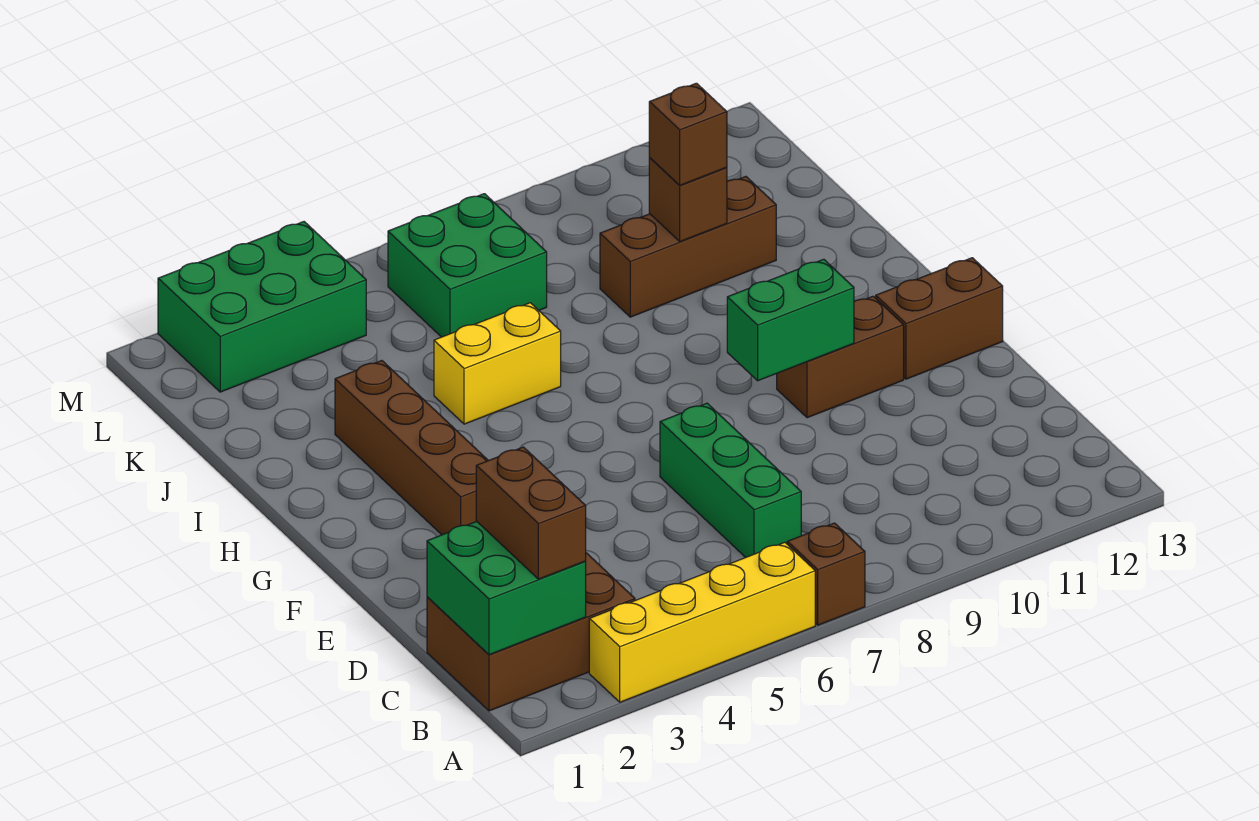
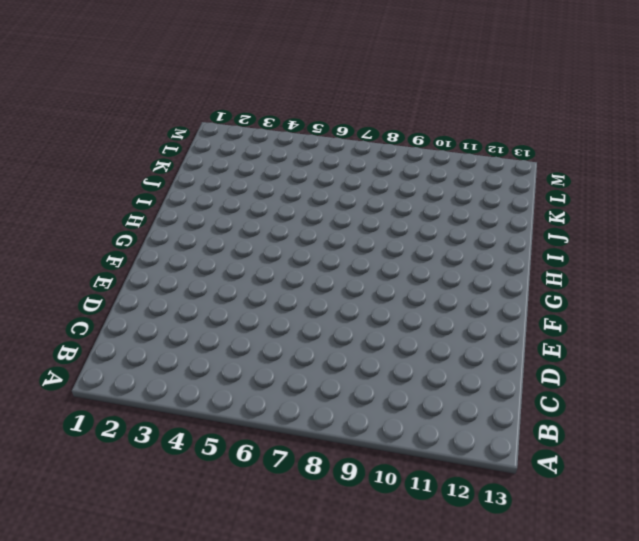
none -> yellow 1x4 brick [589,542,815,702]
none -> brown 1x1 brick [787,523,865,625]
none -> brown 2x3 brick [427,553,635,711]

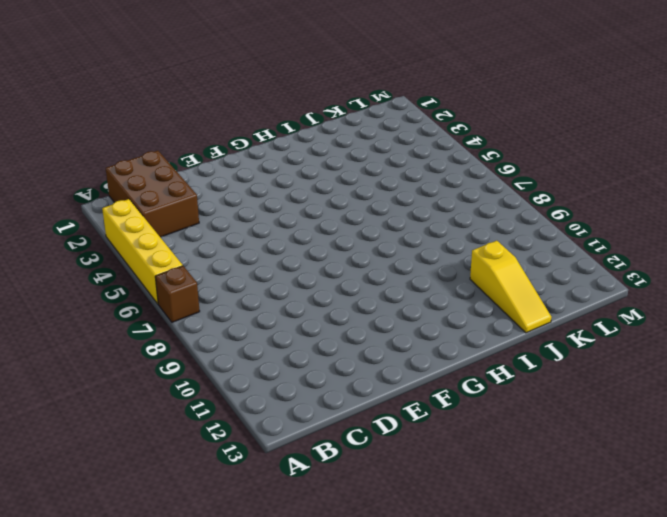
yellow 1x3 slope [470,241,552,333] -> brown 1x3 brick [600,177,776,317]
none -> green 1x3 brick [660,403,801,557]
none -> brown 1x4 brick [335,361,488,535]
none -> brown 1x2 brick [777,296,904,418]

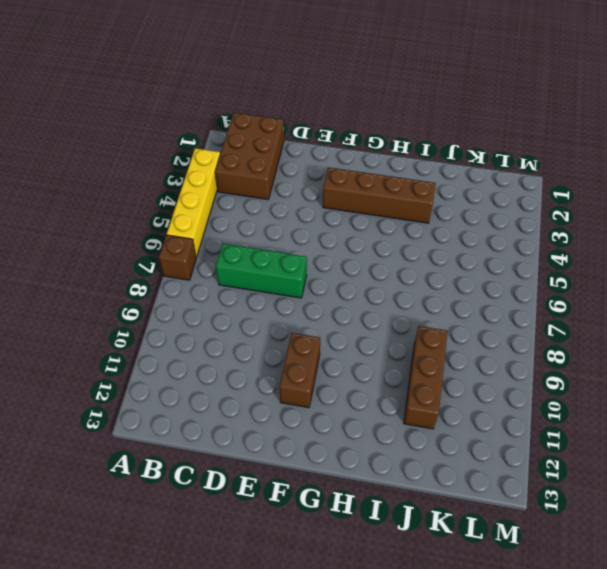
none -> brown 1x2 brick [876,258,1003,379]
none -> yellow 1x2 brick [434,303,561,424]
none -> green 2x2 brick [388,194,547,337]

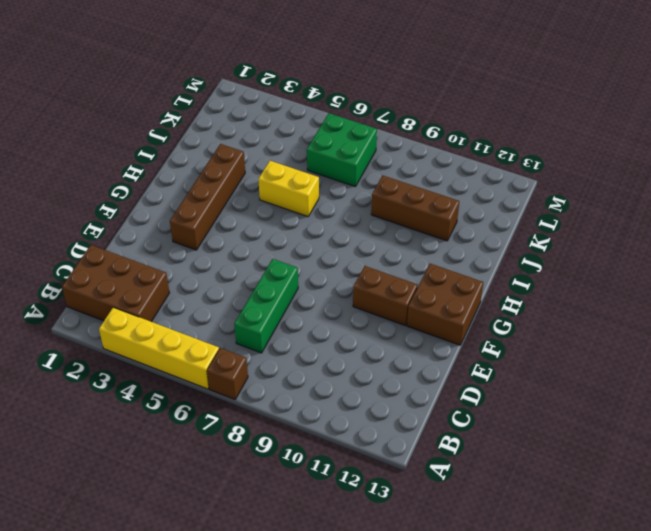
brown 2x2 brick [407,264,483,345] -> brown 1x2 brick [876,258,1003,379]
none -> green 2x3 brick [158,222,366,392]
none -> green 2x2 brick [427,521,586,655]
none -> green 1x2 brick [727,259,854,381]

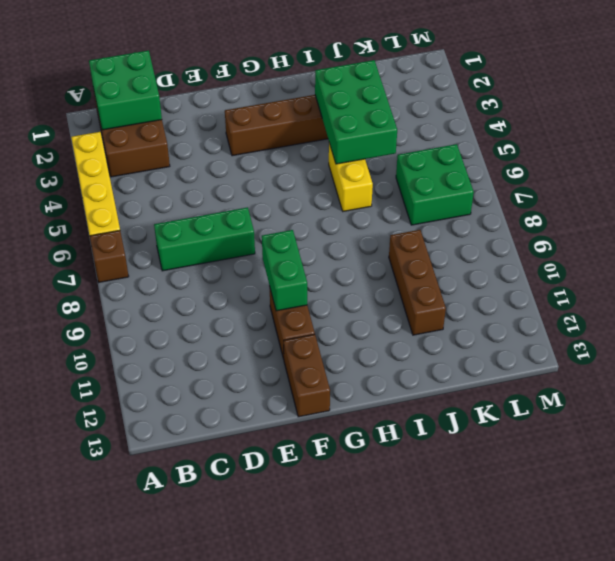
green 2x3 brick [315,60,397,164] -> green 2x3 brick moved to [158,222,366,392]
none -> brown 1x1 brick [649,158,727,242]
none -> brown 1x2 brick [476,447,586,579]
none -> brown 1x1 brick [649,83,727,185]

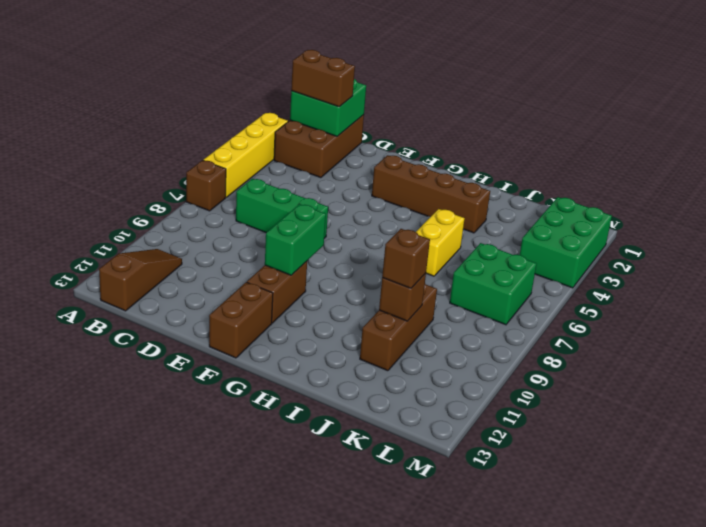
brown 1x3 slope [99,249,182,311] -> none

